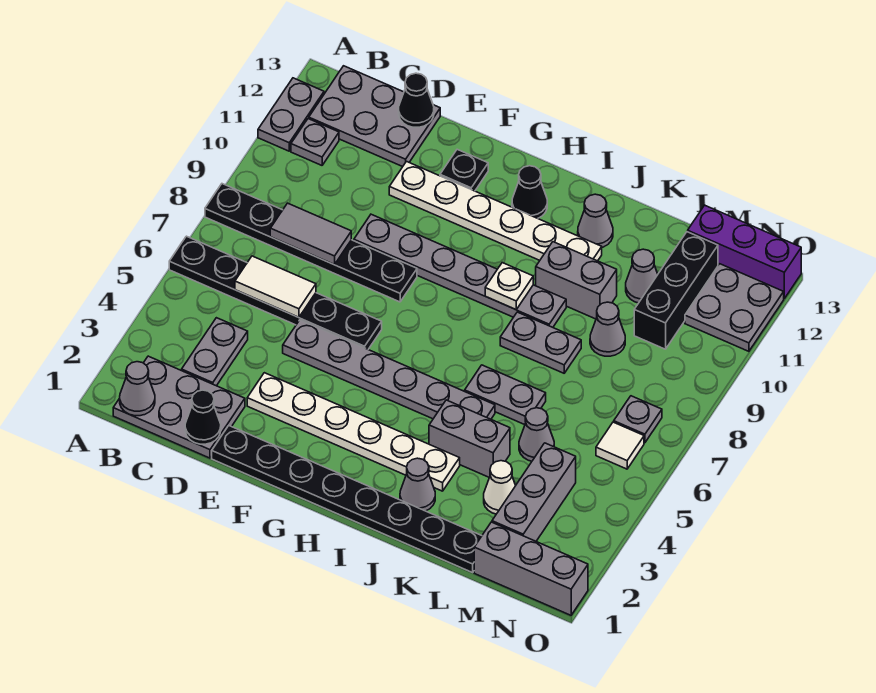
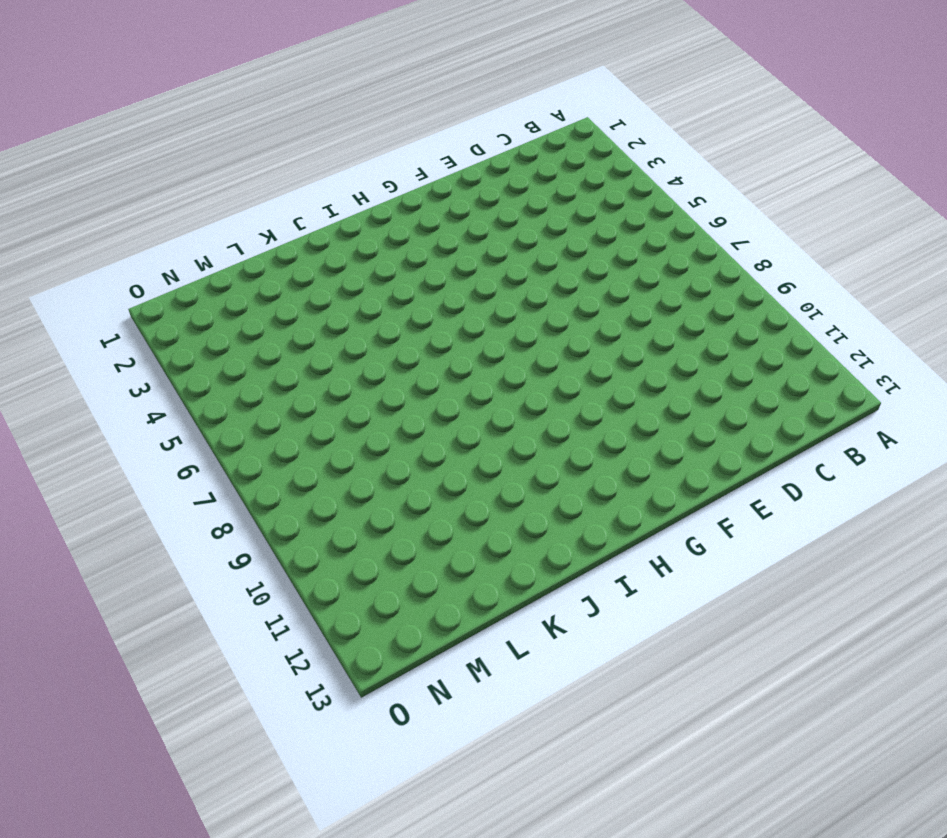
none -> black 1x6 plate [169,236,382,349]
none -> black 1x6 plate [205,184,417,302]
none -> grey 1x2 plate [258,78,324,151]
none -> grey 2x3 plate [113,356,245,458]

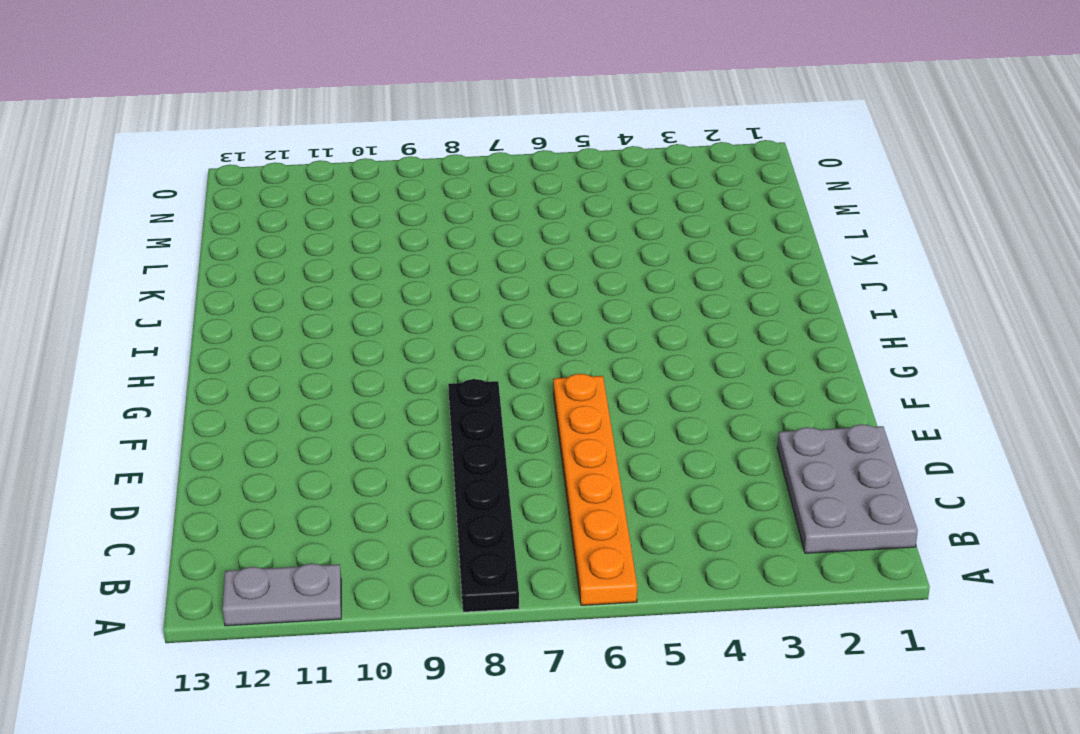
orange 1x6 plate [553,374,637,605] -> black 1x6 plate [169,236,382,349]
none -> grey 1x1 plate [291,119,339,165]
none -> grey 2x3 plate [309,66,440,167]
none -> grey 1x2 plate [182,318,248,386]
none -> black 1x8 plate [212,426,482,573]

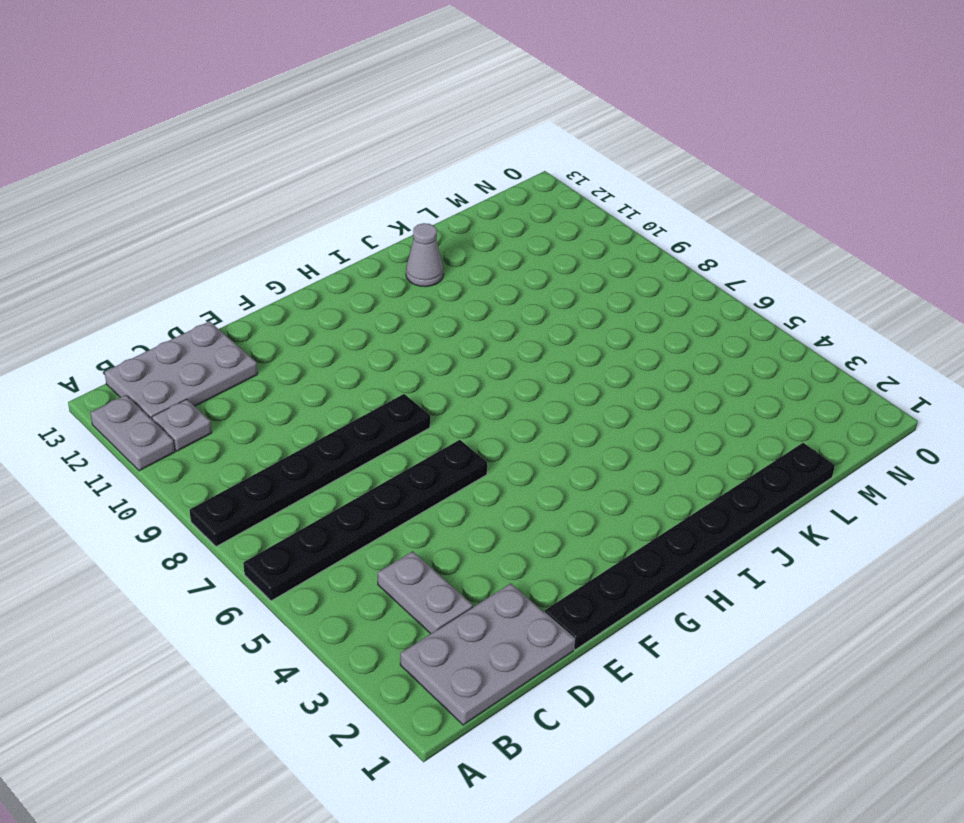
none -> white 1x6 plate [247,373,460,491]
none -> grey 1x6 plate [283,320,495,419]
none -> grey 1x6 plate [354,214,566,327]
none -> white 1x6 plate [389,162,602,261]

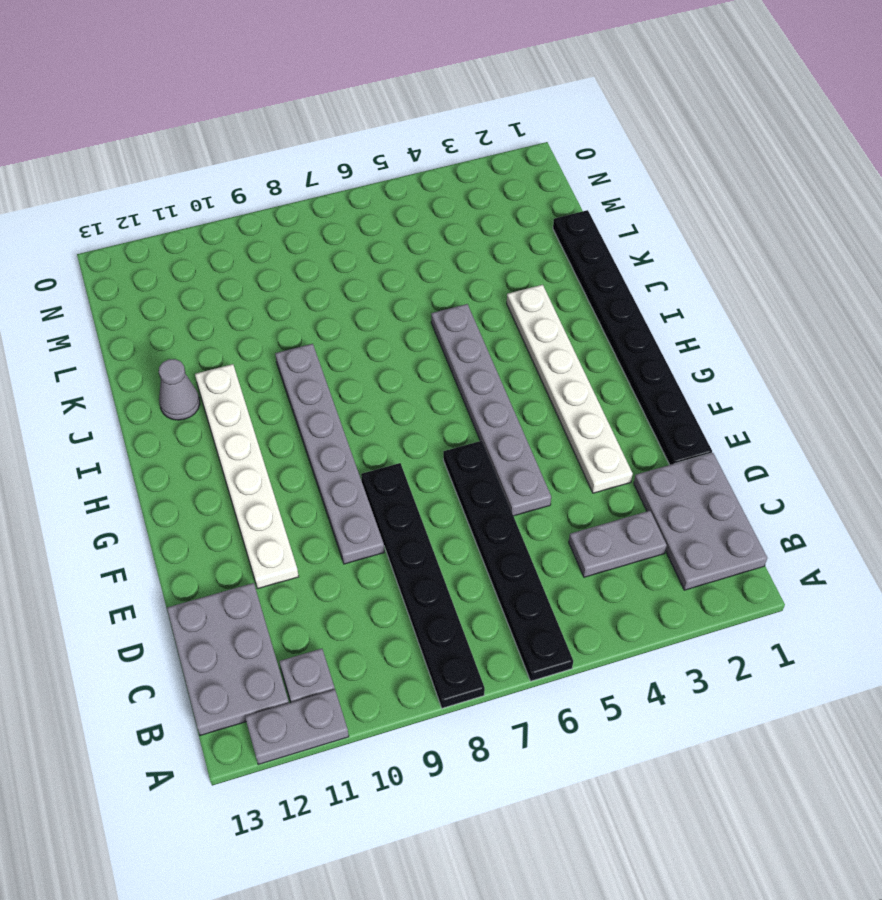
none -> black 1x1 plate [440,149,488,191]
none -> black 1x1 cone [512,166,547,218]
none -> grey 1x1 cone [400,458,435,511]
none -> grey 1x2 brick [429,400,510,477]

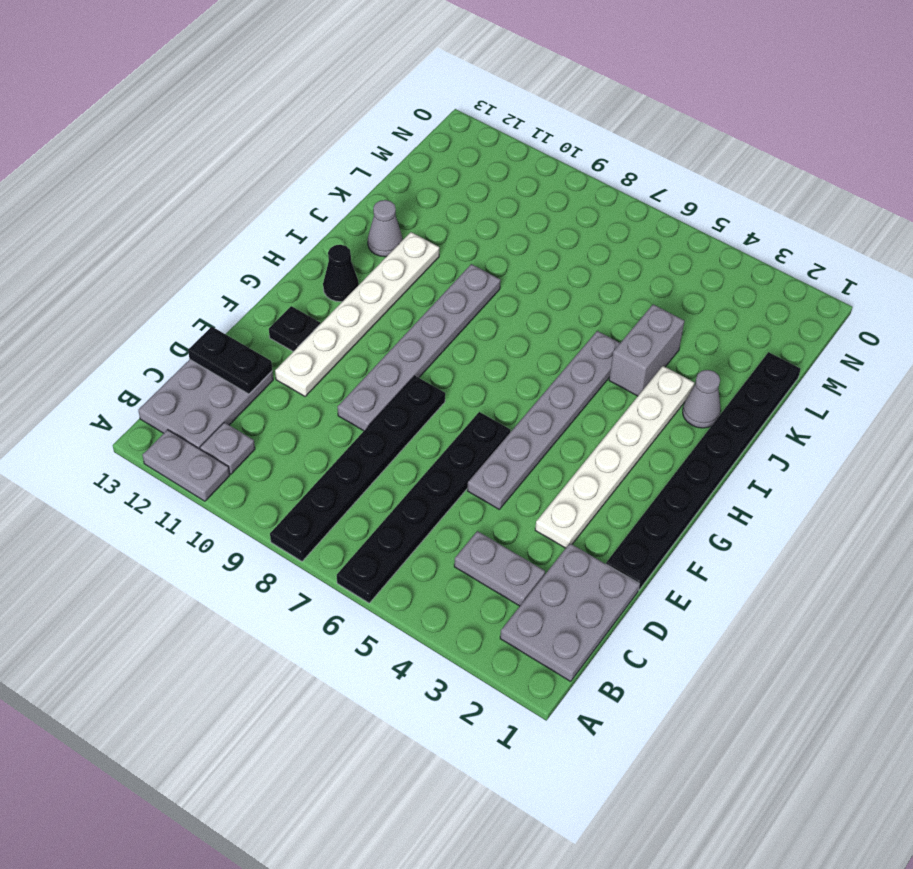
black 1x2 plate [188,327,272,394] -> black 1x1 cone [399,73,434,127]
none -> grey 1x2 plate [465,365,546,425]
none -> grey 1x2 plate [500,312,581,373]
none -> grey 1x2 brick [536,242,617,319]
none -> white 1x1 cone [484,461,516,514]

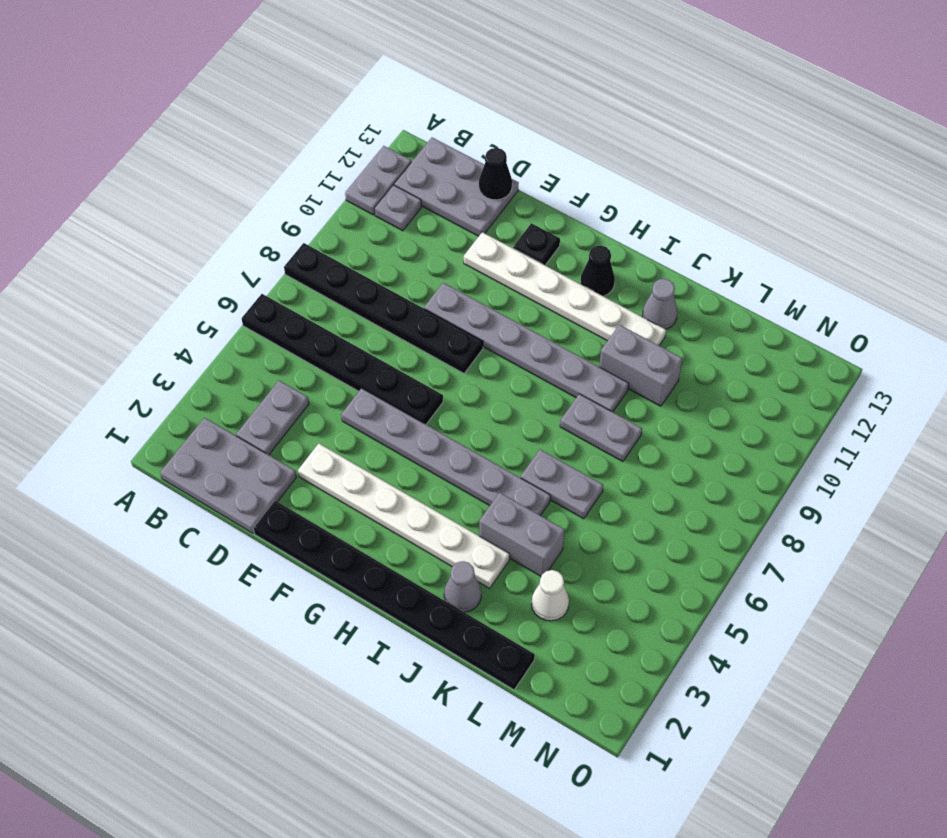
none -> grey 1x1 cone [519,408,554,461]
none -> grey 1x1 cone [590,302,625,356]
none -> grey 1x1 cone [626,249,658,303]
none -> grey 1x3 brick [474,522,588,615]

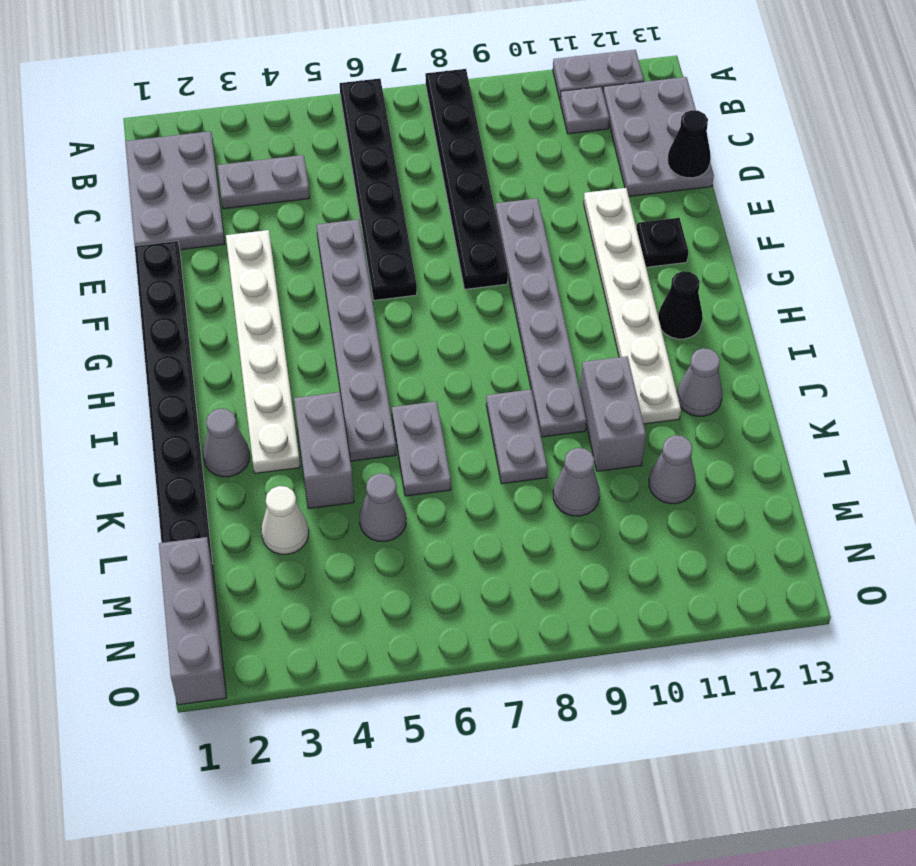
none -> grey 1x3 brick [492,443,576,541]
none -> black 1x3 brick [634,232,718,349]
none -> purple 1x3 brick [688,205,801,298]
none -> white 1x1 tile [596,422,644,469]

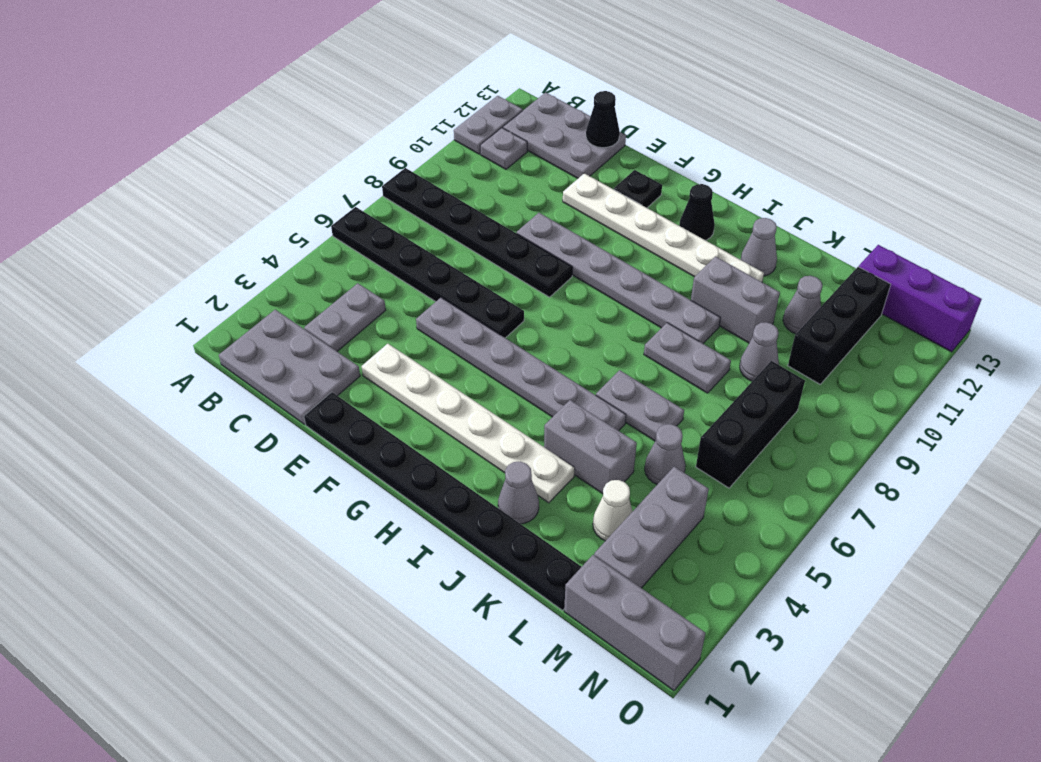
black 1x3 brick [696,361,805,488] -> none
none -> white 1x1 tile [596,422,644,469]
none -> grey 1x1 plate [614,396,662,443]
none -> grey 2x2 plate [685,264,784,351]
none -> grey 1x1 cone [120,362,155,416]

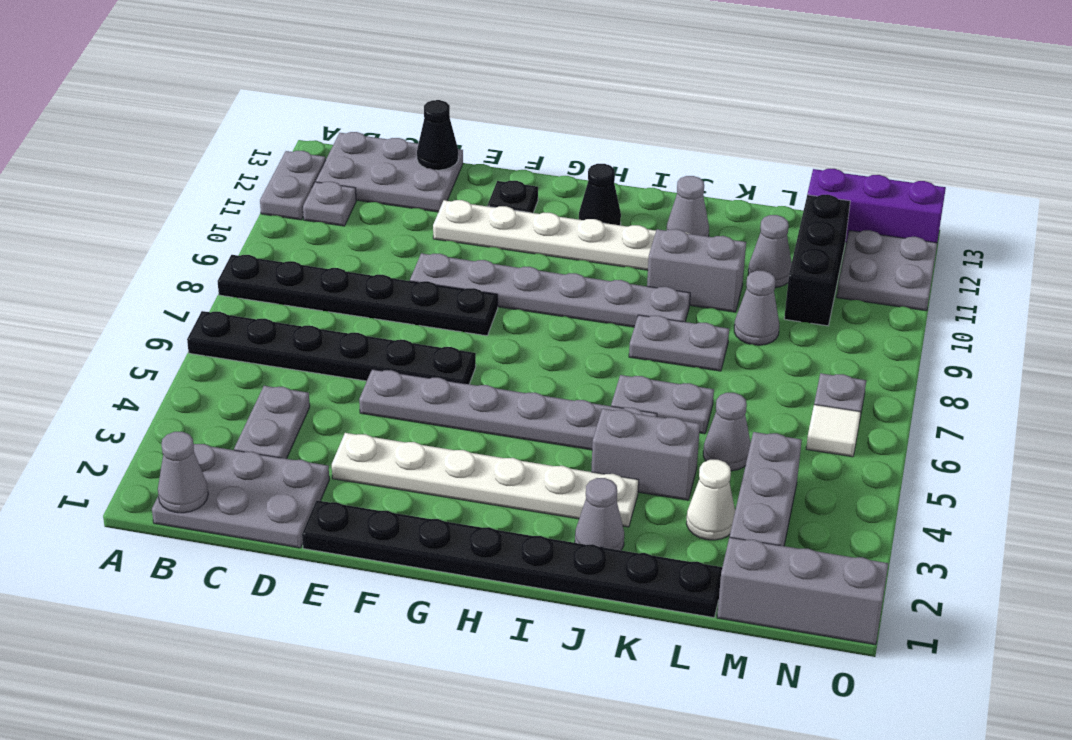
none -> white 1x2 tile [235,256,316,317]
none -> grey 1x2 tile [270,203,351,265]
none -> black 1x1 cone [185,390,221,444]
none -> white 1x1 plate [485,263,533,310]

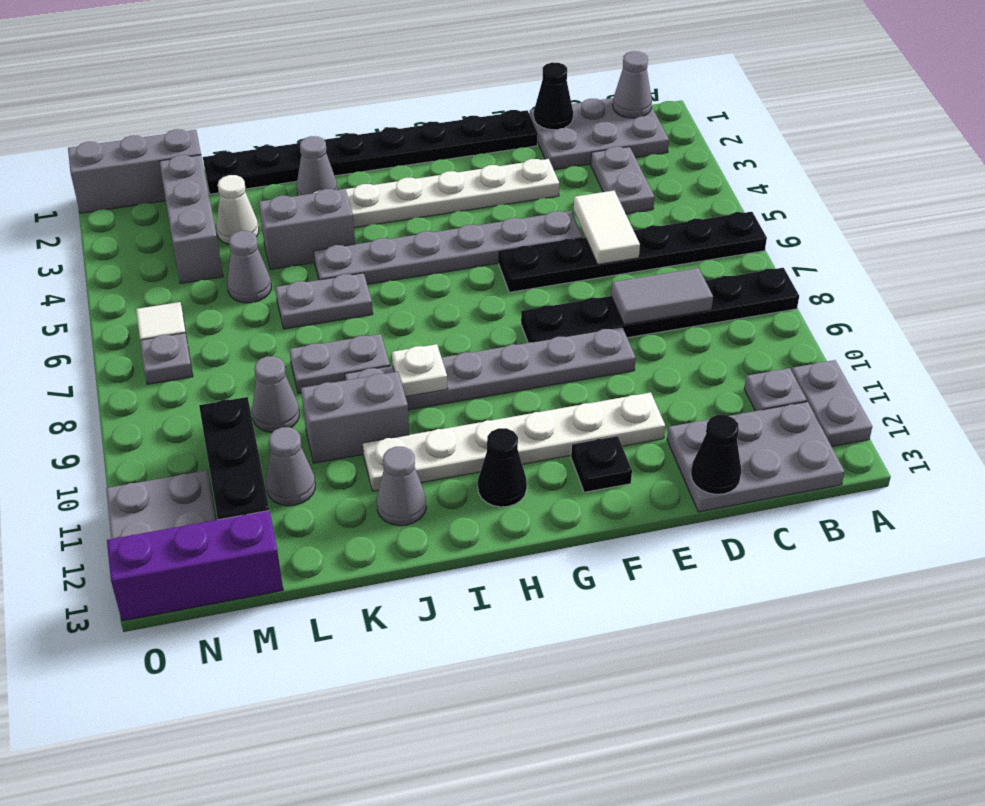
white 1x2 tile [574,191,640,264] -> white 1x2 tile turned to [235,256,316,317]

